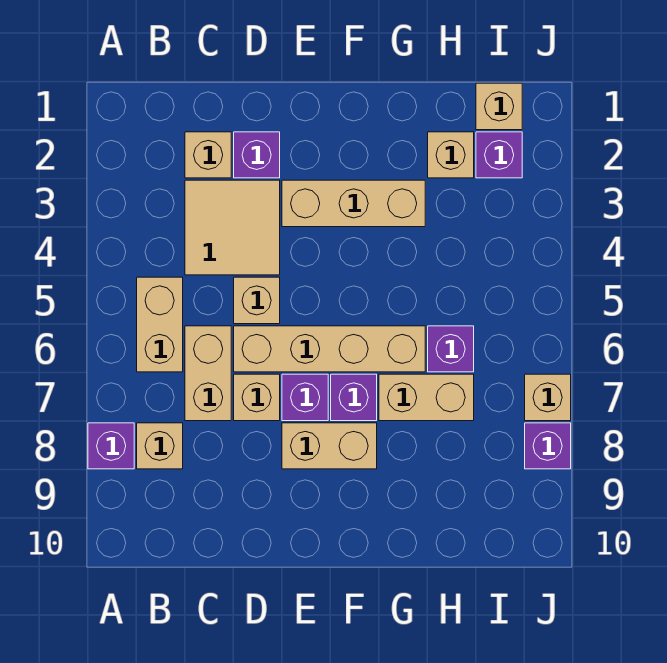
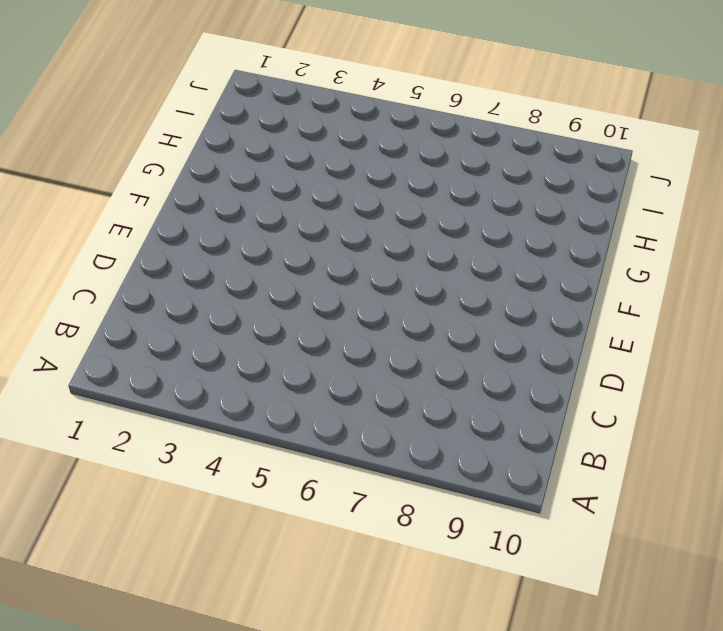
none -> purple 1x1 brick [88,423,134,469]
none -> tan 1x2 brick [137,277,183,372]
none -> tan 1x1 brick [137,423,183,469]

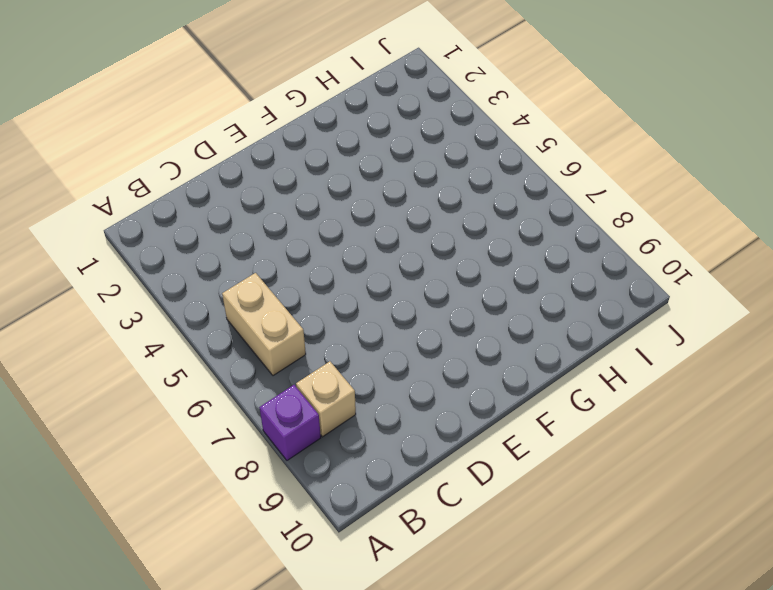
none -> tan 1x1 brick [185,132,231,178]
none -> tan 2x2 tile [185,180,280,275]
none -> tan 1x2 brick [185,326,231,421]

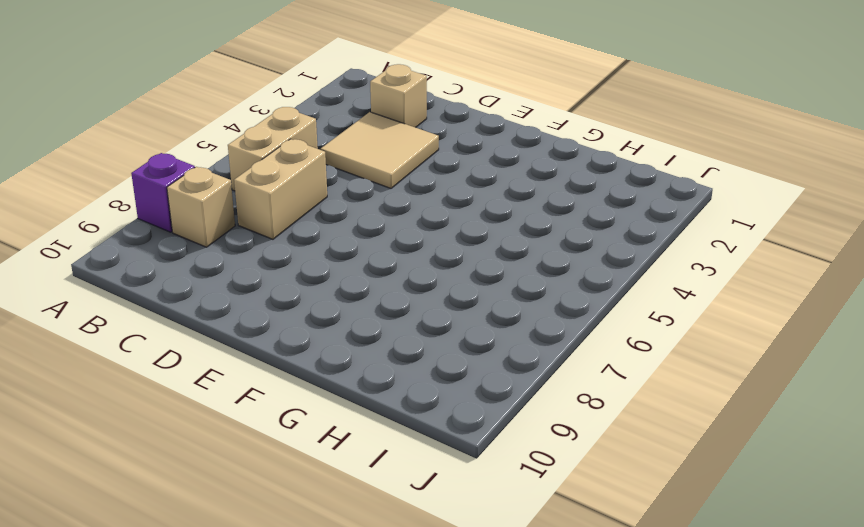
none -> purple 1x1 brick [234,132,280,178]
none -> tan 1x1 brick [234,277,280,324]
none -> tan 1x4 brick [234,326,425,372]

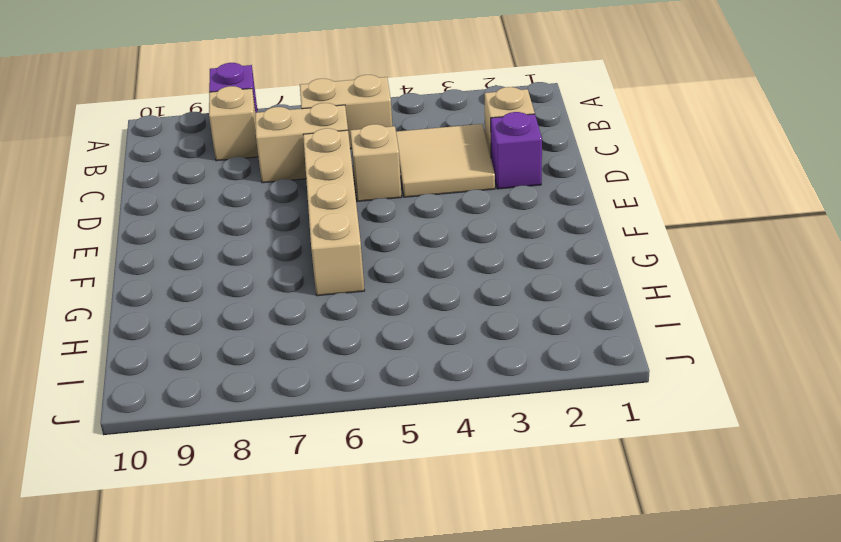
none -> tan 1x1 brick [234,374,280,421]
none -> tan 1x3 brick [282,180,425,227]
none -> purple 1x1 brick [282,374,328,421]

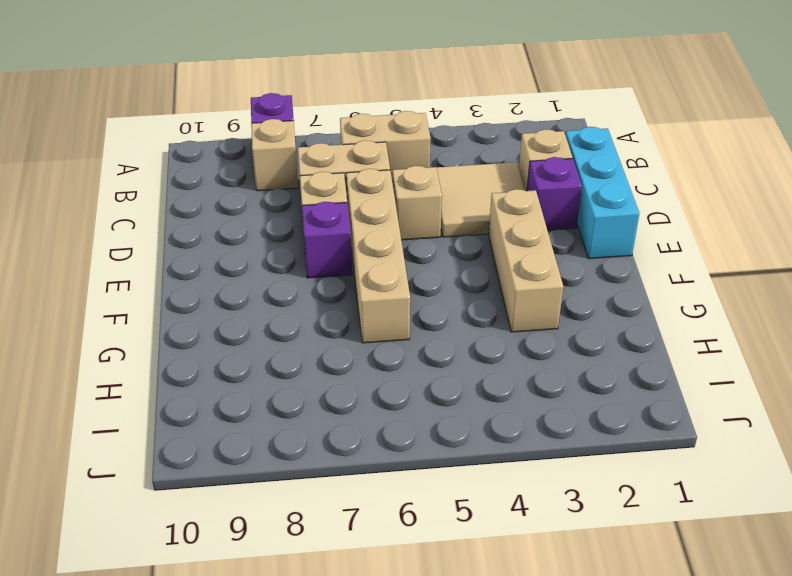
cyan 1x3 brick [566,127,639,259] -> none
none -> tan 1x2 brick [282,423,377,469]
none -> purple 1x1 brick [331,374,377,421]
none -> tan 1x2 brick [379,374,474,421]

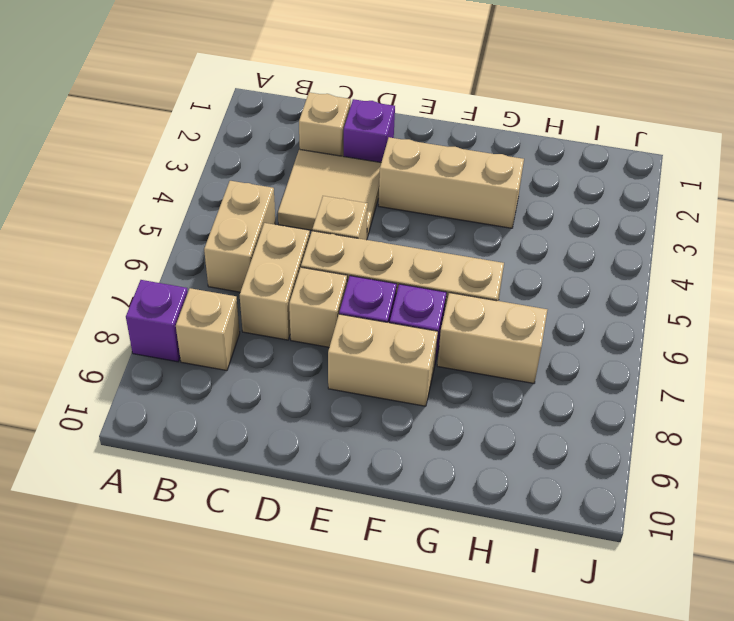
none -> tan 1x1 brick [428,132,474,178]
none -> purple 1x1 brick [428,326,474,372]
none -> tan 1x1 brick [476,83,522,130]

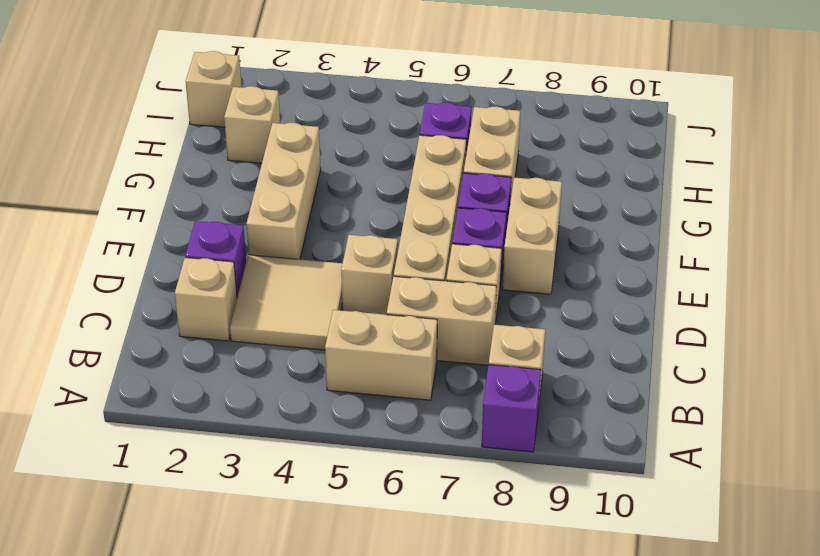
none -> purple 1x1 brick [476,132,522,178]
none -> tan 1x1 brick [525,374,571,421]
none -> purple 1x1 brick [525,423,571,469]

